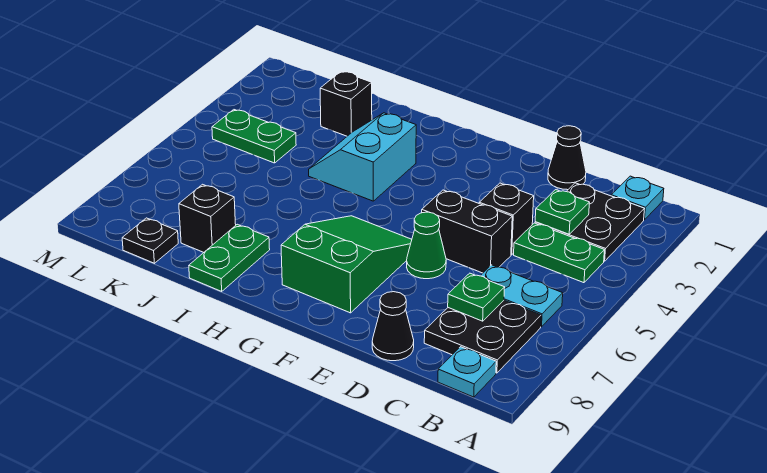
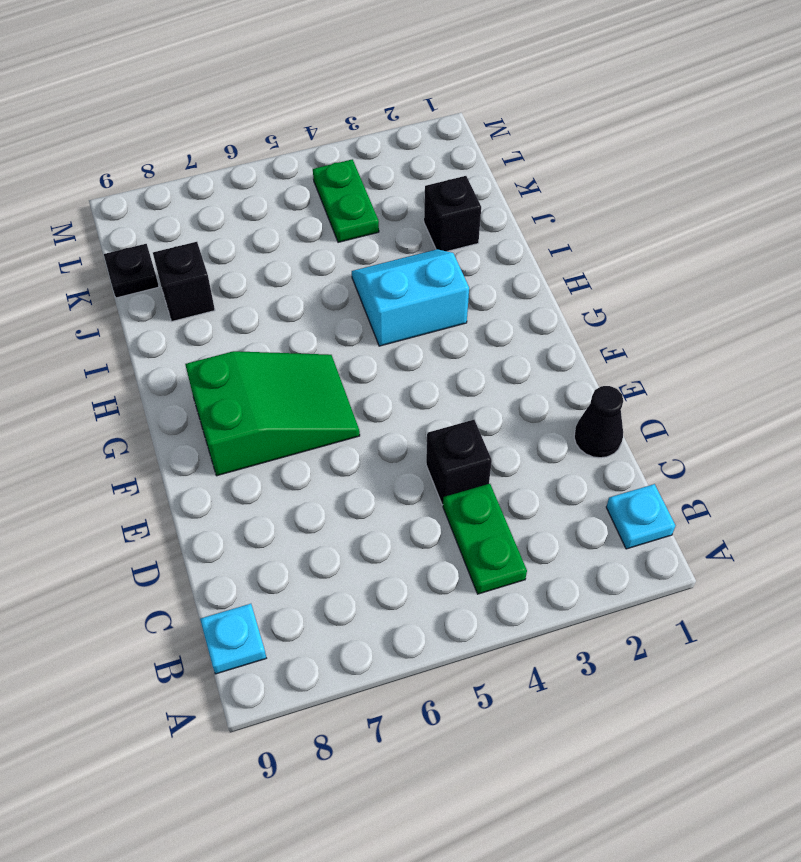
none -> black 2x2 plate [535,183,644,261]
none -> cyan 1x2 plate [481,265,563,327]
none -> black 2x2 plate [424,301,541,373]

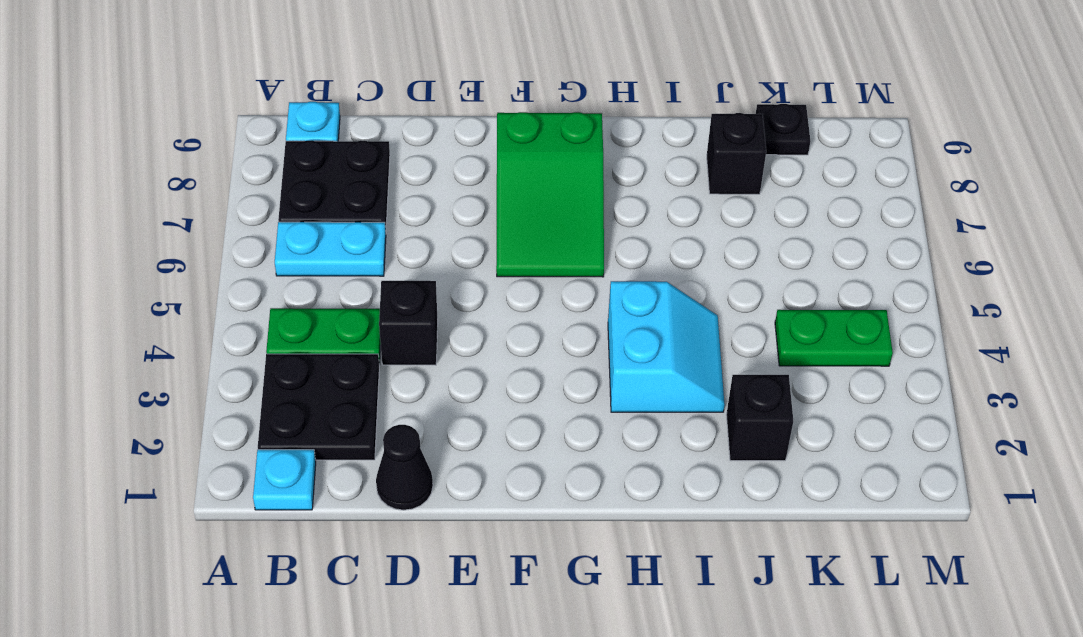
none -> black 1x2 brick [422,190,512,273]
none -> black 1x1 cone [372,292,414,361]
none -> green 1x1 cone [407,212,446,279]

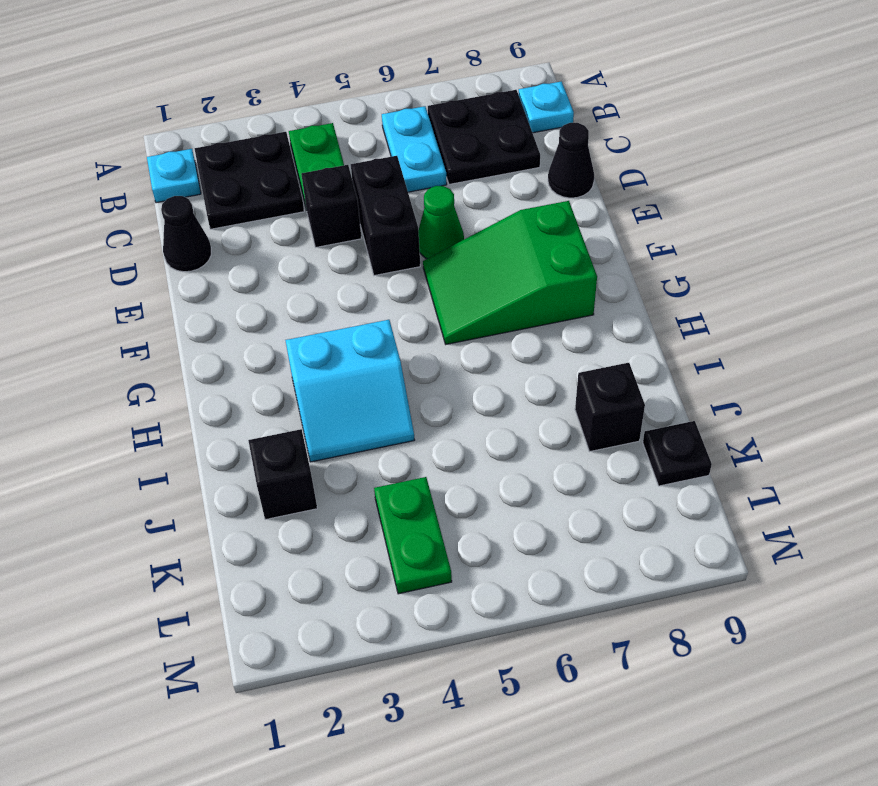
none -> green 1x2 plate [189,224,270,291]
none -> green 1x1 plate [535,190,590,234]
none -> green 1x1 plate [448,273,505,321]

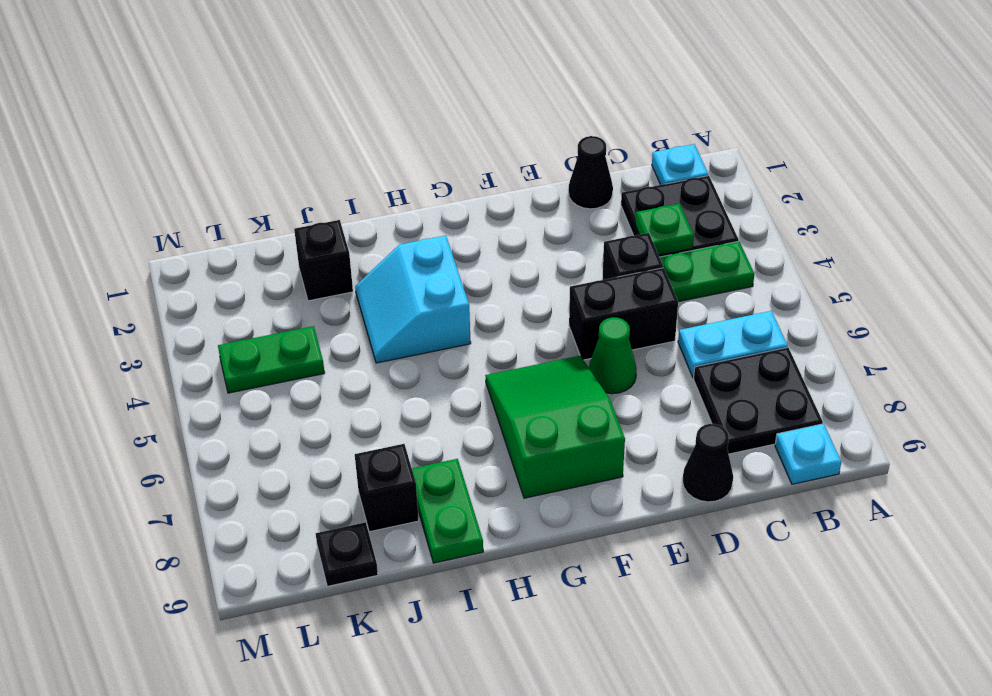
none -> green 1x1 plate [448,273,505,321]

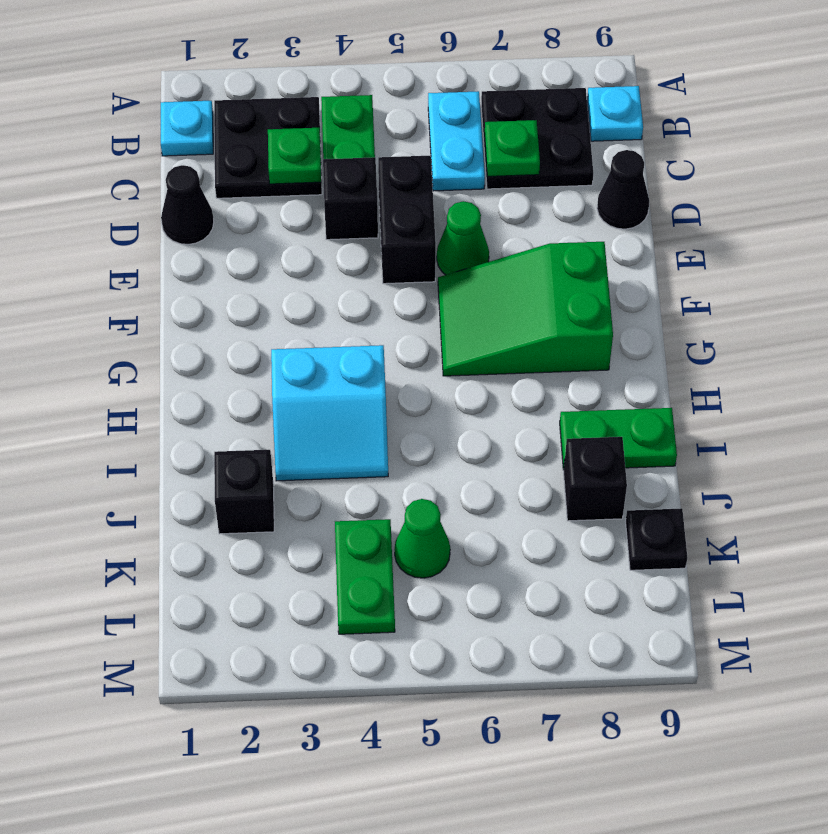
green 1x1 cone [394,499,450,578] -> none

